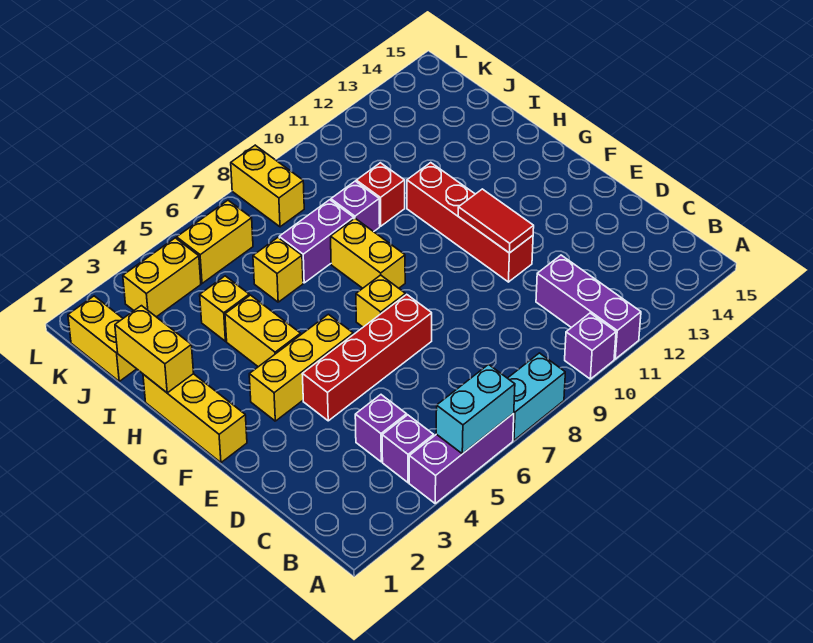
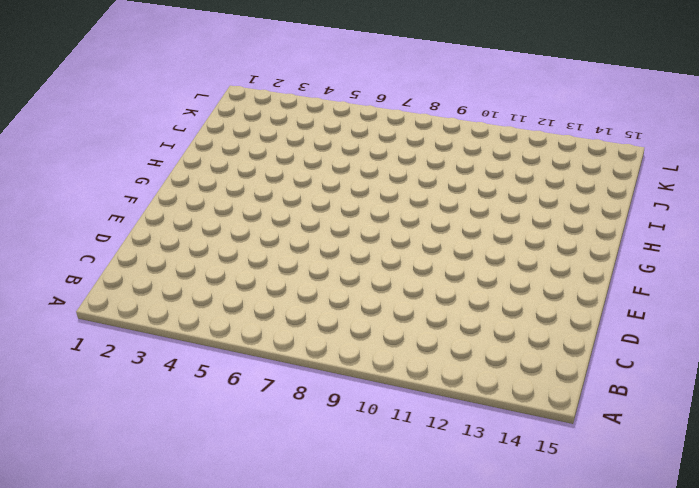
none -> purple 1x3 brick [409,413,514,503]
none -> cyan 1x2 brick [508,353,565,440]
none -> purple 1x1 brick [565,313,616,379]

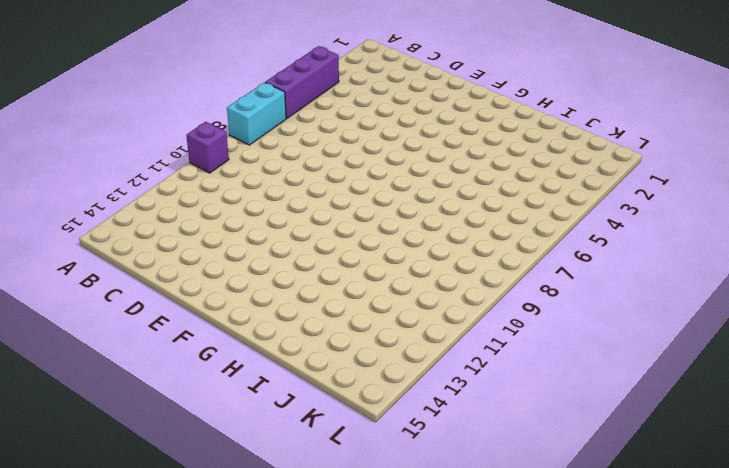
none -> purple 1x3 brick [536,255,641,359]
none -> purple 1x1 brick [382,415,434,483]
none -> purple 1x1 brick [355,395,407,462]

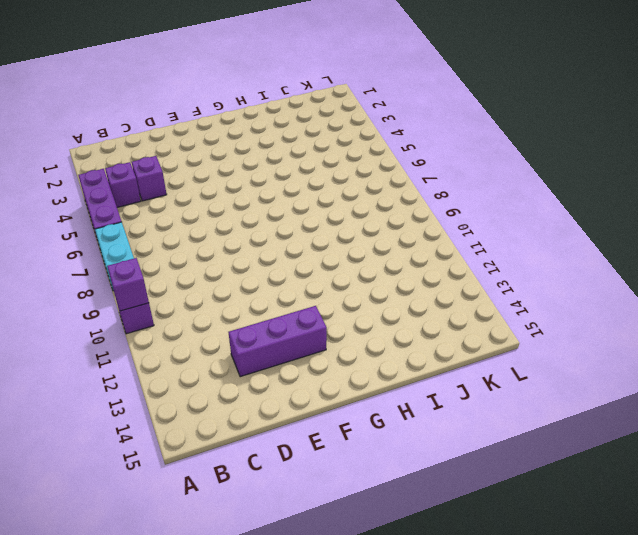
purple 1x1 brick [107,258,149,311] -> purple 1x1 brick moved to [331,181,380,232]
purple 1x3 brick [229,306,327,377] -> purple 1x3 brick moved to [536,255,641,359]
none -> red 1x4 brick [302,294,432,421]
none -> red 1x4 brick [407,163,533,282]
none -> yellow 1x3 brick [143,374,247,463]

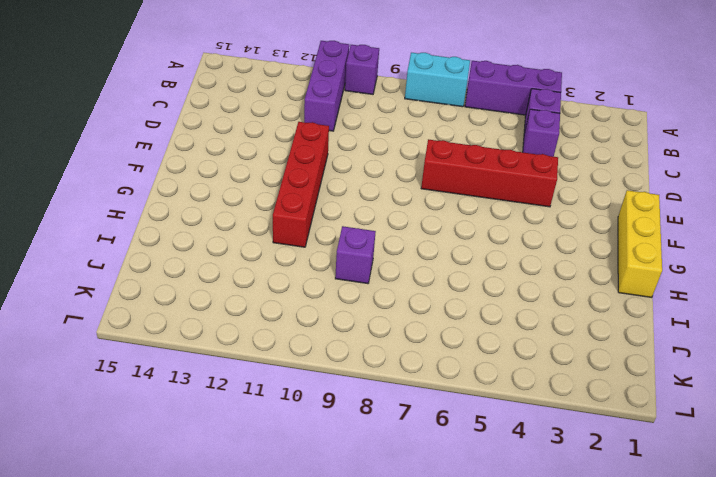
none -> yellow 1x3 brick [249,314,353,421]
none -> yellow 1x1 brick [356,275,405,327]
none -> yellow 1x2 brick [225,295,301,367]

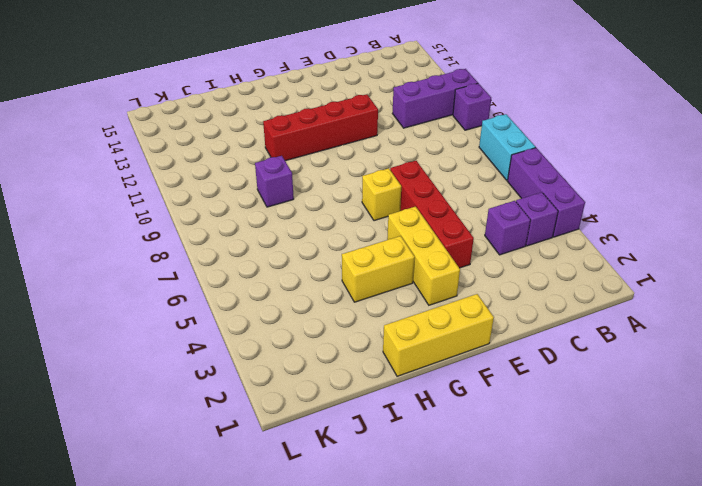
none -> yellow 1x2 brick [331,218,405,288]
none -> yellow 1x1 brick [200,276,249,341]
none -> yellow 1x1 brick [253,238,303,302]

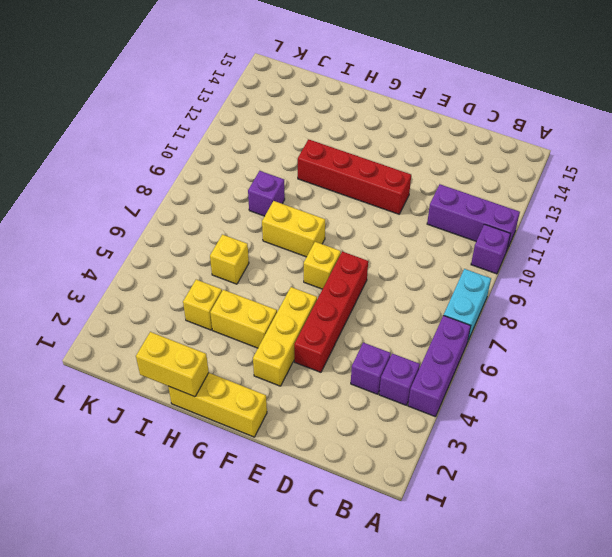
none -> purple 1x2 brick [279,200,354,283]
none -> red 1x1 brick [356,163,405,226]
none -> yellow 1x2 brick [68,296,136,381]

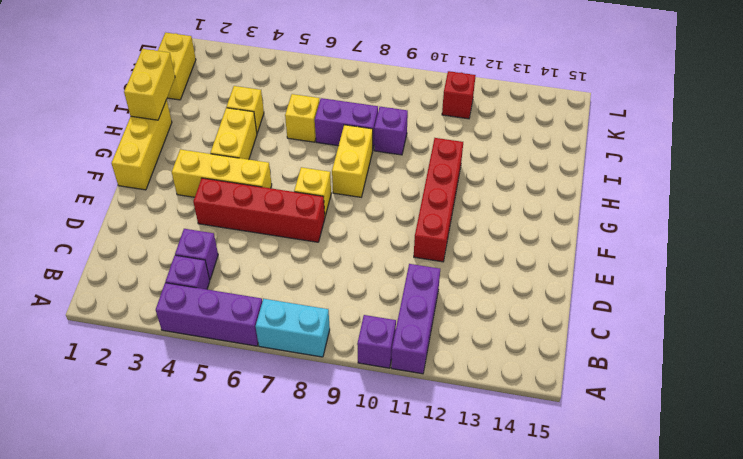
red 1x1 brick [442,71,476,119] -> red 1x1 brick moved to [356,163,405,226]
none -> yellow 1x2 brick [123,238,201,317]
none -> yellow 1x2 brick [177,200,253,283]
none -> yellow 1x2 brick [231,145,304,227]

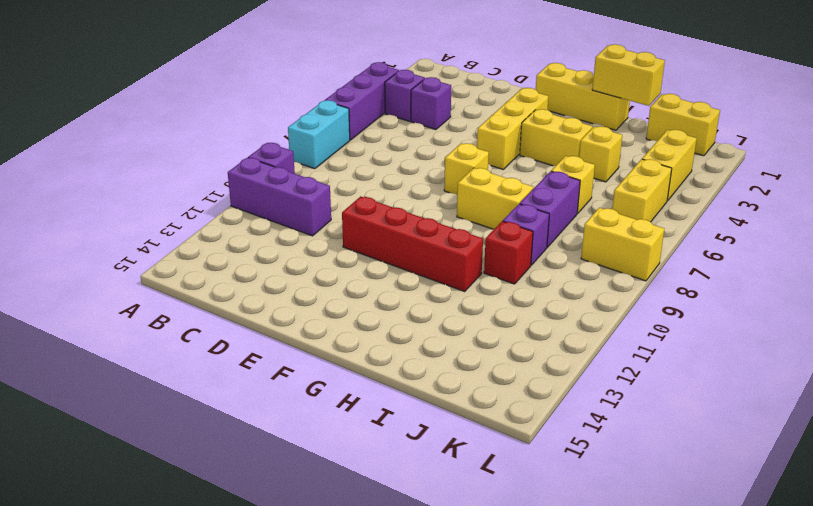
none -> red 1x4 brick [302,294,432,421]
none -> cyan 1x2 brick [436,364,515,454]
none -> red 1x2 tile [458,189,534,253]

